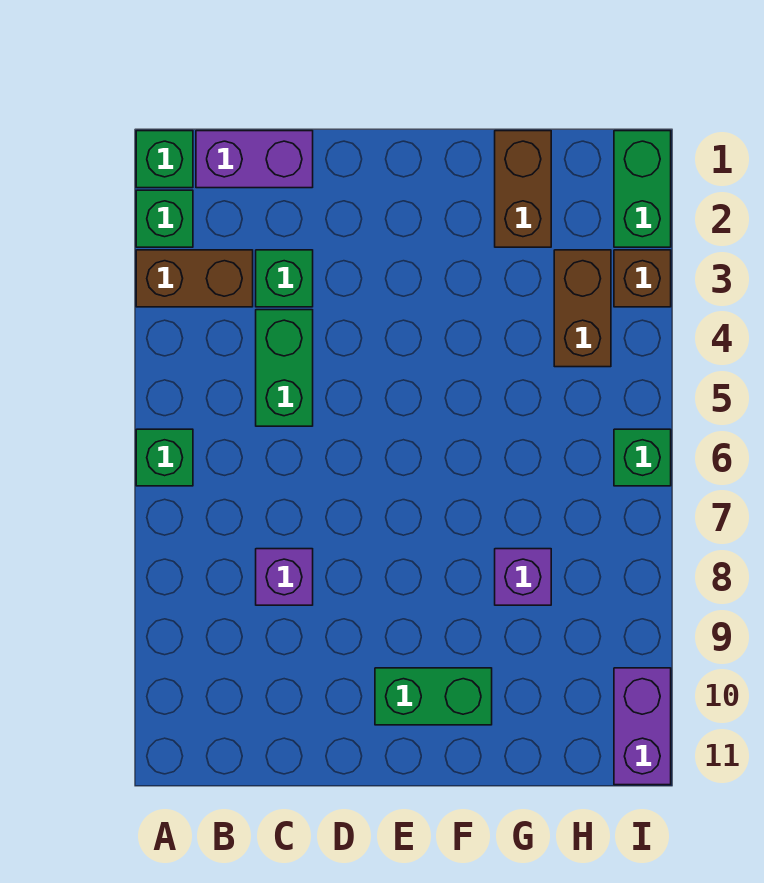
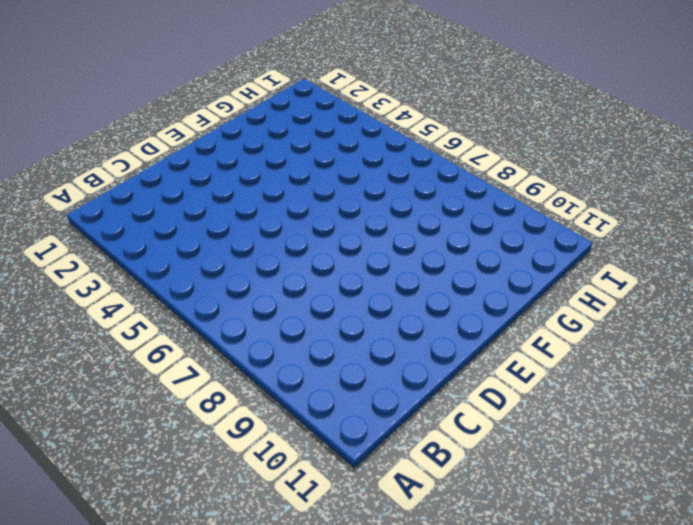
none -> green 1x1 brick [136,131,193,188]
none -> green 1x1 brick [136,190,193,247]
none -> brown 1x2 brick [136,250,253,307]

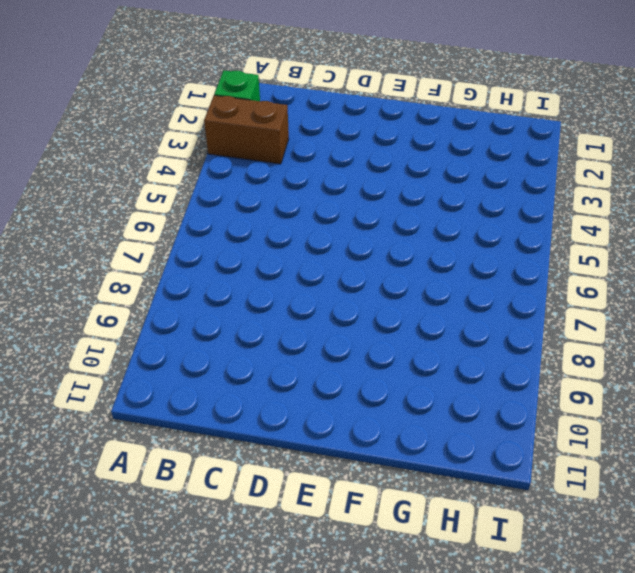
none -> green 1x1 brick [136,131,193,188]
none -> green 1x1 brick [136,429,193,486]
none -> purple 1x2 brick [196,131,313,188]

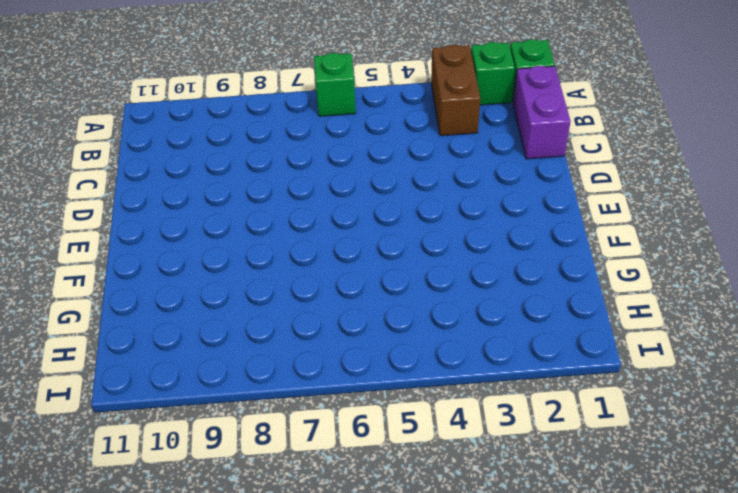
none -> green 1x1 brick [256,250,313,307]
none -> green 1x2 brick [256,310,313,426]
none -> purple 1x1 brick [256,549,313,605]

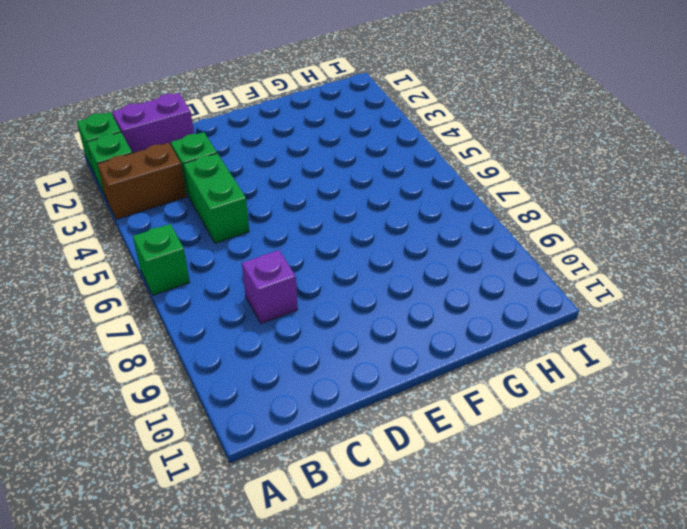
none -> green 1x2 brick [375,668,492,725]
none -> brown 1x2 brick [495,131,551,247]
none -> purple 1x1 brick [495,549,551,605]

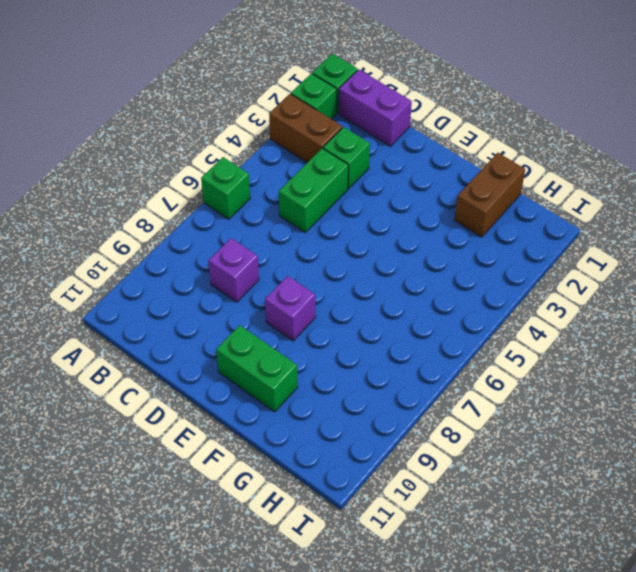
purple 1x1 brick [265,276,315,341] -> purple 1x1 brick moved to [495,549,551,605]
none -> brown 1x2 brick [554,250,611,367]
none -> green 1x2 brick [614,131,671,247]
none -> brown 1x1 brick [614,250,671,307]

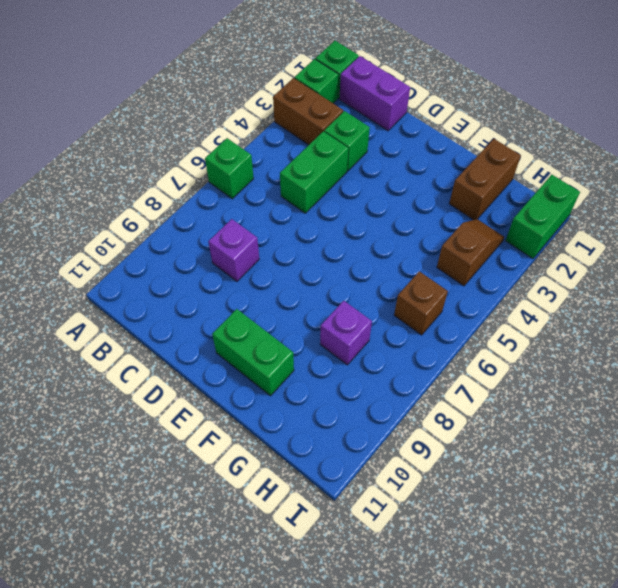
brown 1x2 slope [437,219,504,286] -> brown 1x2 brick [554,250,611,367]
brown 1x1 brick [394,271,448,335] -> brown 1x1 brick moved to [614,250,671,307]
none -> green 1x1 brick [614,429,671,486]
none -> purple 1x2 brick [614,668,671,785]

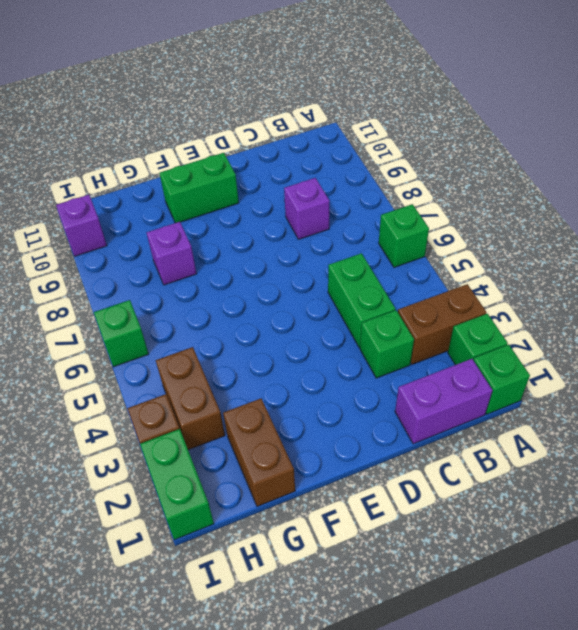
purple 1x1 brick [56,195,107,256] -> purple 1x2 brick [614,668,671,785]

